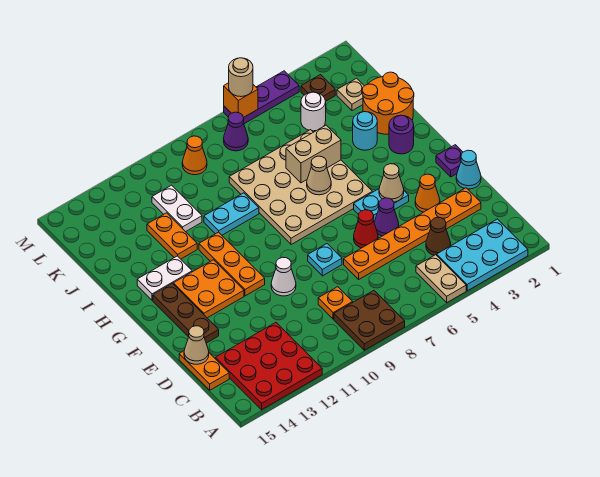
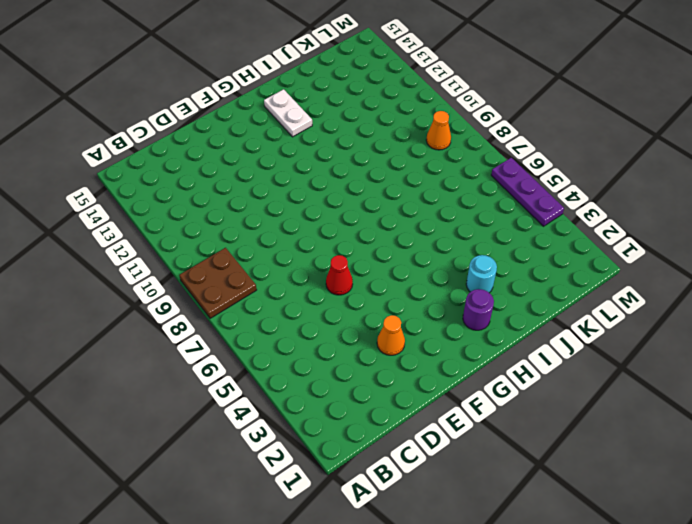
none -> cyan 2x3 plate [437,219,528,291]
none -> tan 1x2 plate [416,255,466,303]
none -> red 3x3 plate [215,323,322,410]
none -> brown 1x1 cone [426,217,451,255]

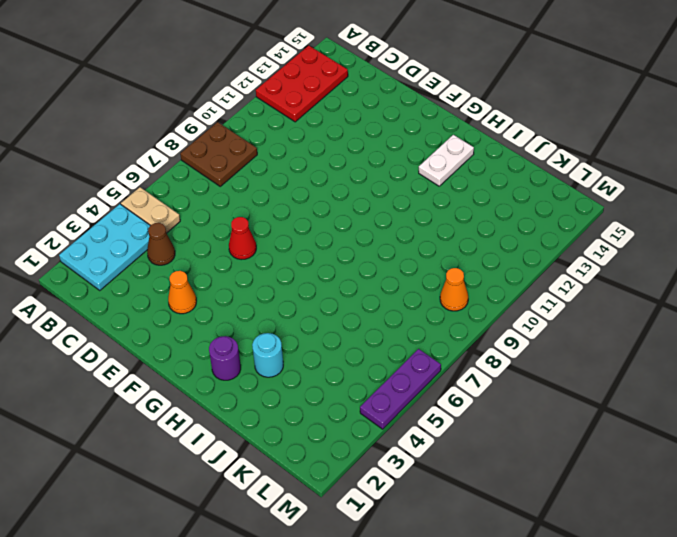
red 2x3 plate [256,45,348,122] -> red 3x3 plate [215,323,322,410]
none -> orange 1x1 plate [318,287,353,319]
none -> orange 1x2 plate [179,351,229,390]
none -> orange 1x6 plate [344,188,481,279]
none -> cyan 1x1 cone [456,150,481,189]

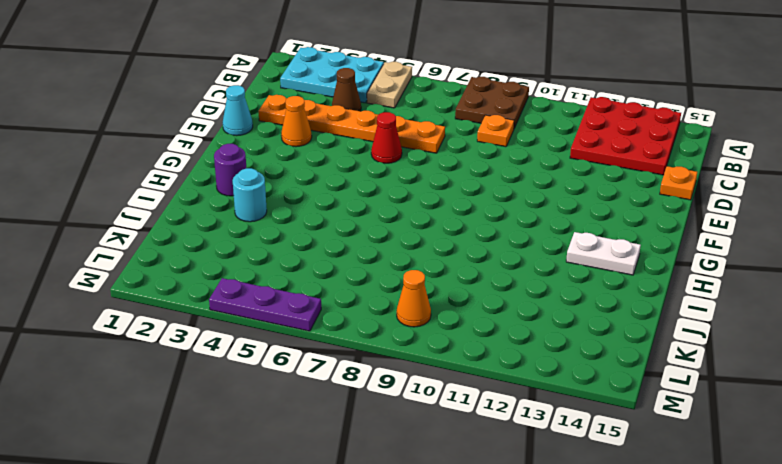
orange 1x1 plate [660,166,697,200] -> orange 1x2 plate [179,351,229,390]
none -> purple 1x1 cone [374,198,399,236]
none -> cyan 1x1 plate [308,244,342,276]
none -> white 1x1 cone [271,257,296,296]
none -> brown 1x3 plate [153,284,219,343]

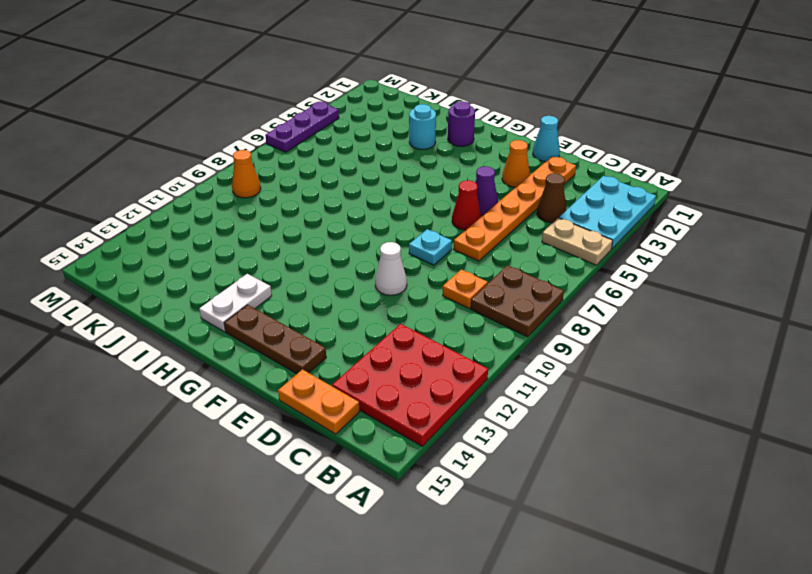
none -> purple 1x1 plate [436,145,463,177]
none -> cyan 1x2 plate [354,189,409,221]
none -> orange 1x3 plate [199,232,265,296]
none -> orange 2x2 plate [173,260,244,318]

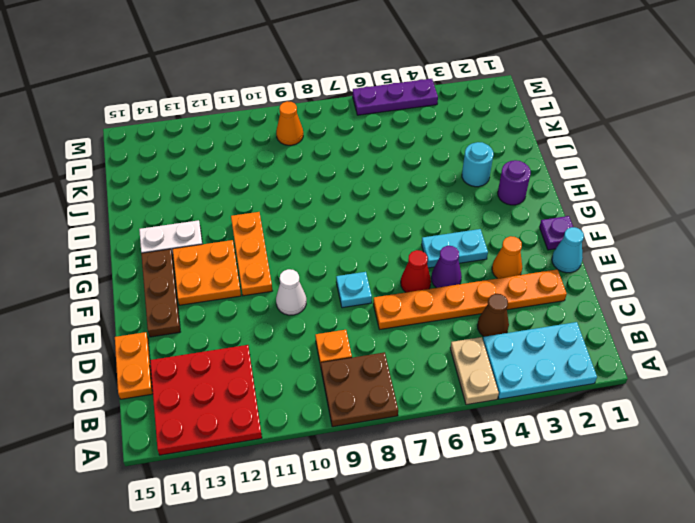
none -> tan 4x4 plate [229,130,372,245]
none -> orange 2x2 round brick [362,72,414,134]
none -> cyan 1x2 plate [204,193,259,235]
none -> orange 1x2 plate [147,213,197,259]

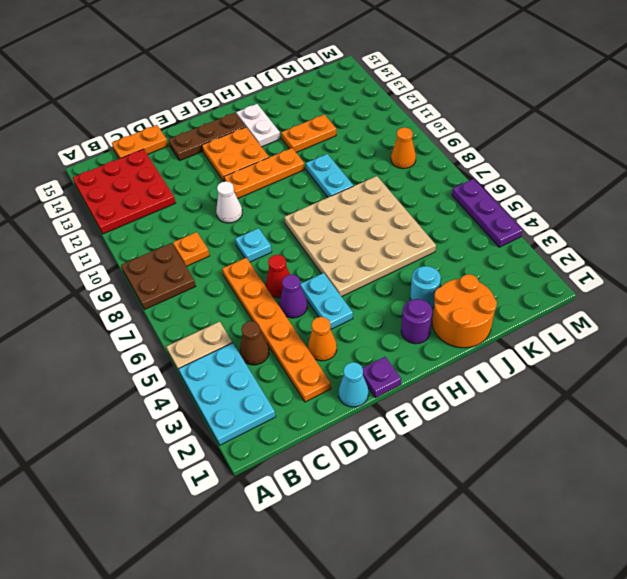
none -> white 1x2 plate [152,185,202,232]
none -> tan 1x1 plate [337,78,364,111]
none -> white 1x1 round brick [301,92,326,131]
none -> brown 1x1 plate [301,75,335,101]

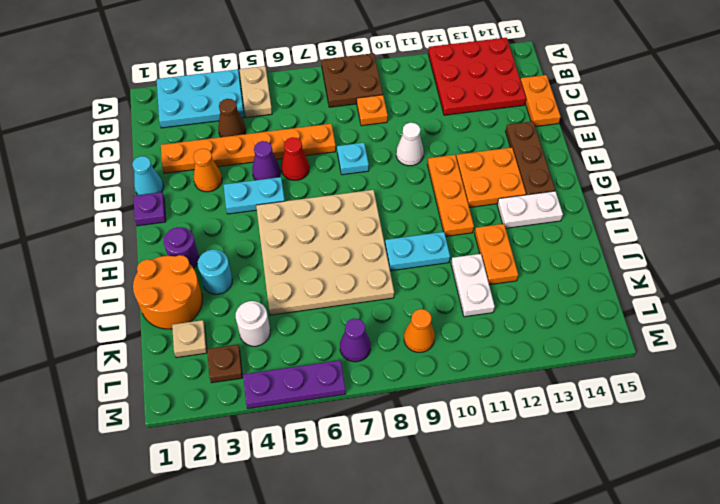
none -> tan 1x1 cone [184,326,209,364]
none -> tan 1x1 cone [379,164,404,202]
none -> tan 1x1 cone [307,156,331,195]
none -> tan 1x2 brick [286,125,341,183]

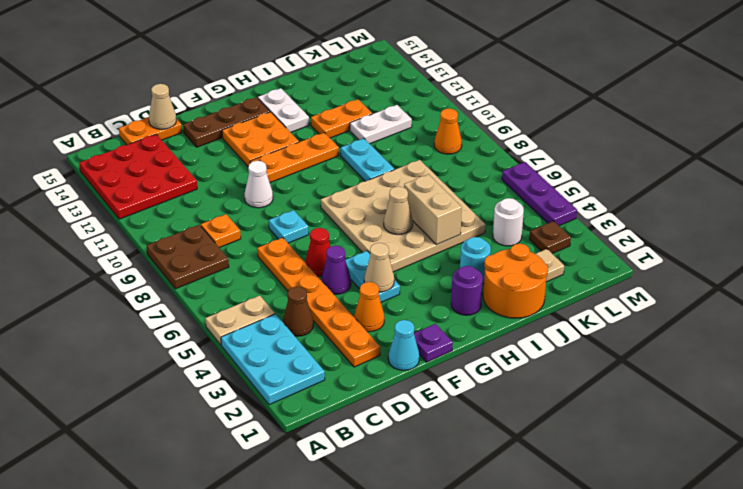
none -> purple 1x1 cone [224,112,248,151]
none -> orange 1x1 brick [224,83,258,117]
none -> tan 1x1 round brick [229,58,253,97]

